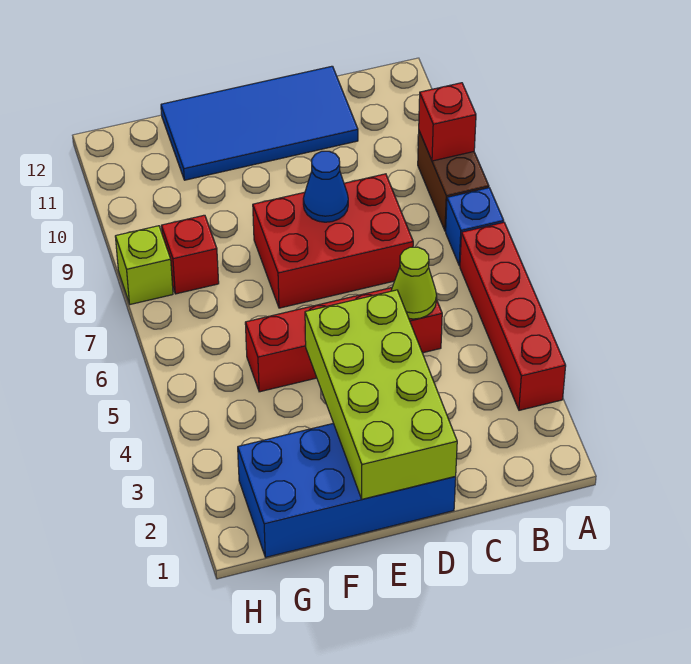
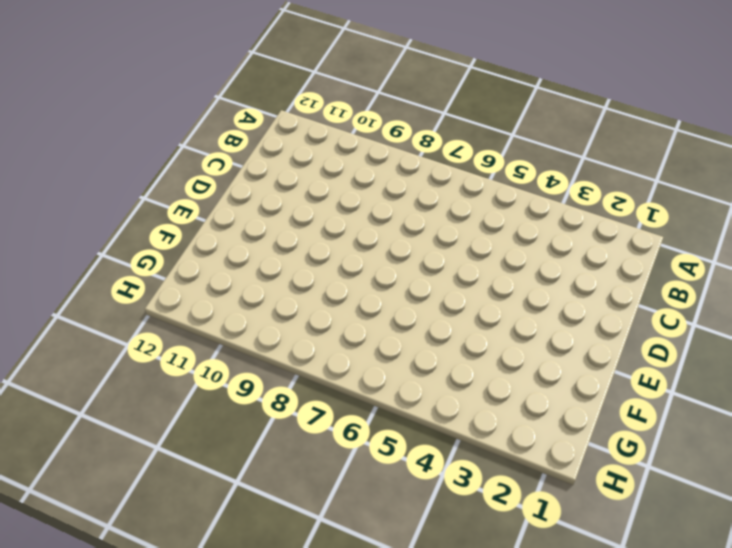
none -> red 1x4 brick [460,222,566,410]
none -> blue 1x1 brick [446,188,504,266]
none -> brown 1x2 brick [418,131,489,231]

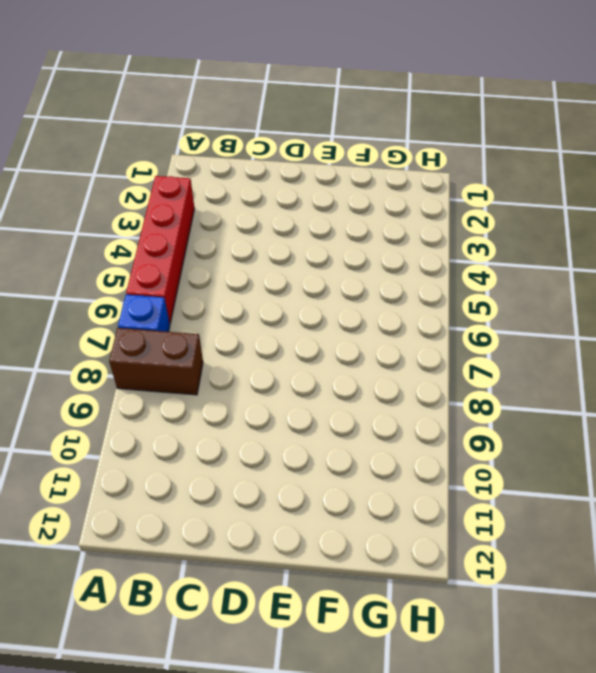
brown 1x2 brick [109,328,203,395] -> brown 1x2 brick turned to [418,131,489,231]
none -> red 1x4 brick [245,288,442,392]
none -> red 2x3 brick [253,174,413,308]
none -> blue 2x4 tile [161,66,358,180]

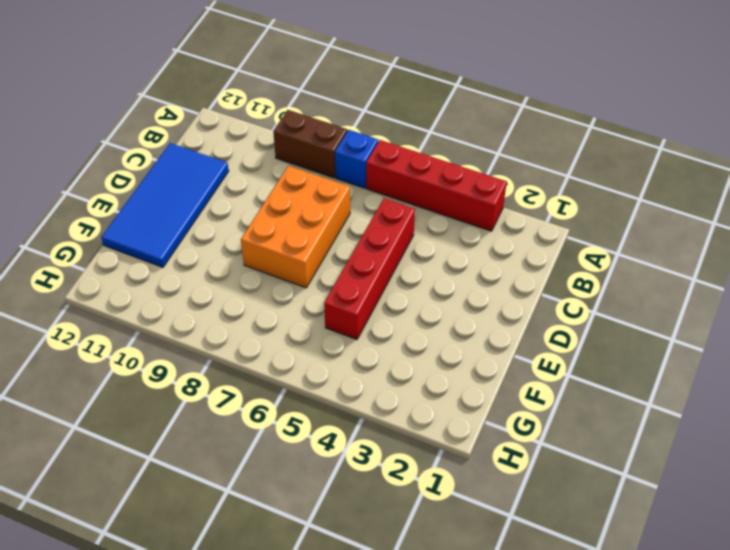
orange 2x3 brick [241,166,350,288] -> red 2x3 brick [253,174,413,308]
none -> blue 2x4 brick [238,423,456,557]
none -> red 1x1 brick [161,215,219,294]
none -> lime 1x1 brick [115,226,173,304]

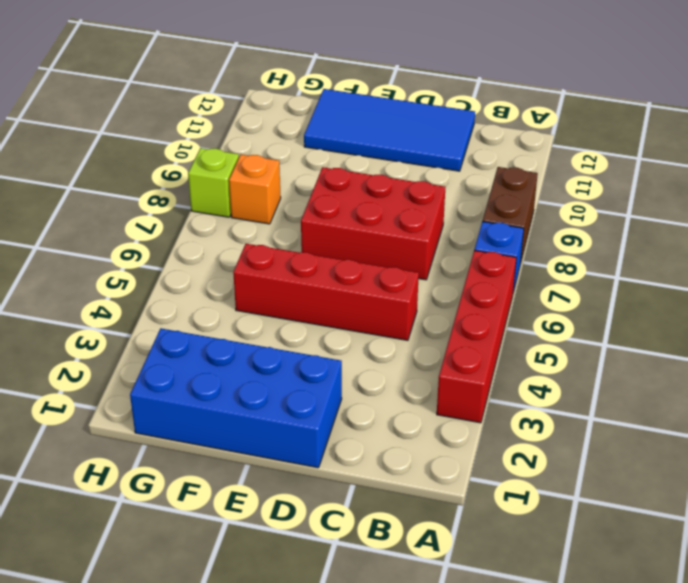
orange 1x1 brick [229,154,281,224] -> red 1x1 brick [161,215,219,294]
none -> red 1x1 brick [419,83,476,161]
none -> lime 1x1 cone [391,247,437,319]
none -> lime 2x4 brick [305,290,457,499]

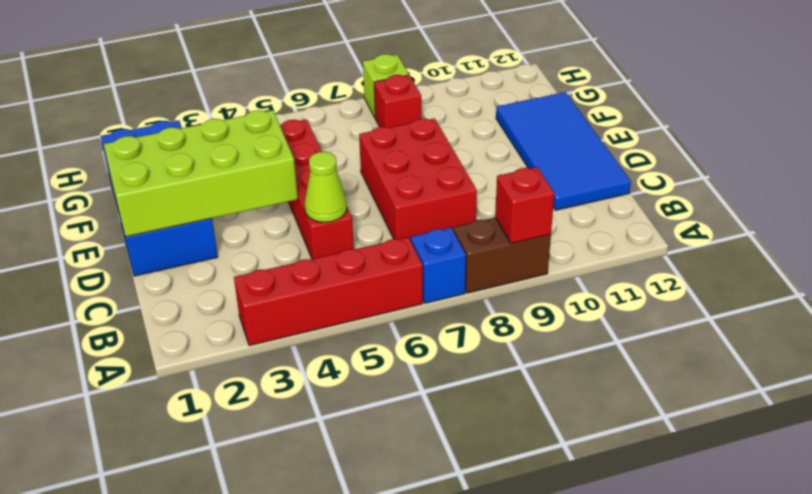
none -> blue 1x1 cone [303,151,348,222]

